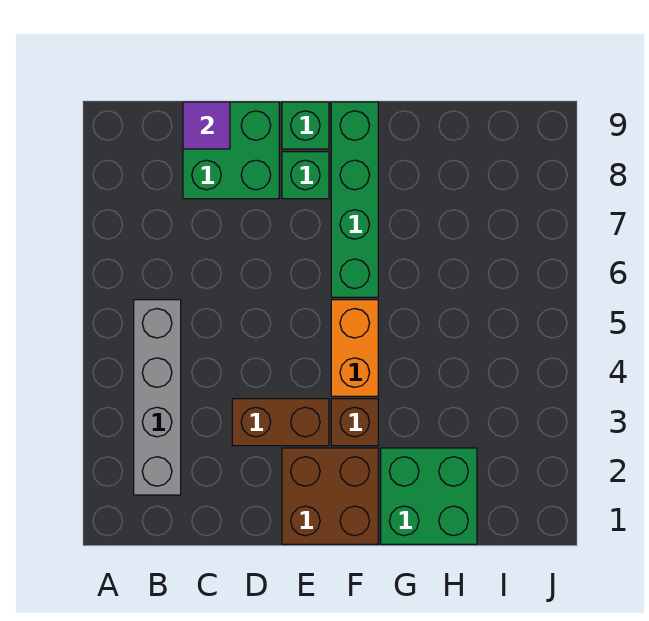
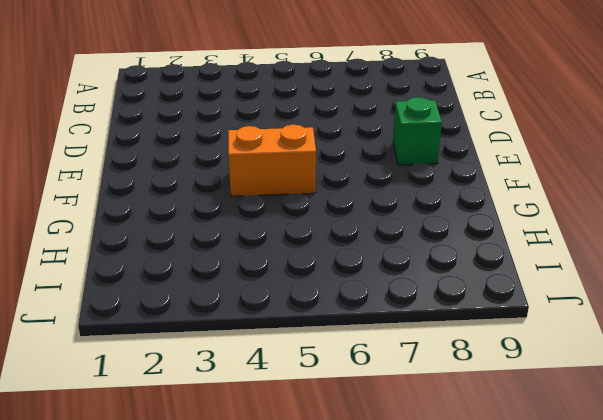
none -> grey 1x4 brick [134,300,181,495]
none -> green 2x2 brick [183,102,279,199]

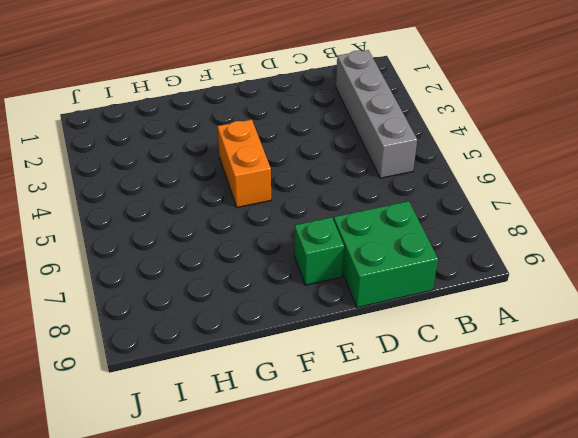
none -> brown 1x2 brick [232,399,329,446]
none -> brown 2x2 brick [282,448,378,544]

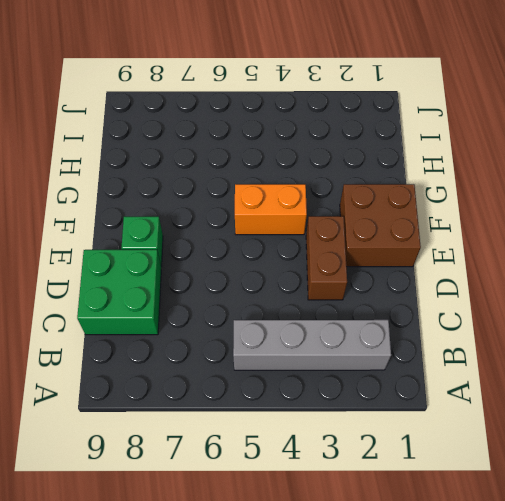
none -> green 1x1 brick [282,102,329,149]
none -> brown 1x1 brick [331,399,378,446]

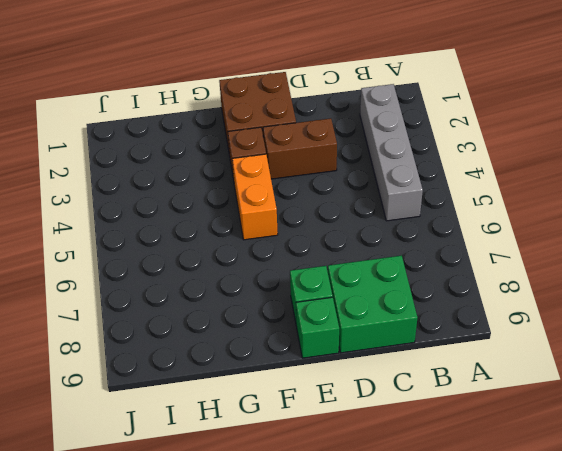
none -> green 1x4 brick [331,102,378,297]
none -> green 2x2 brick [381,448,477,544]

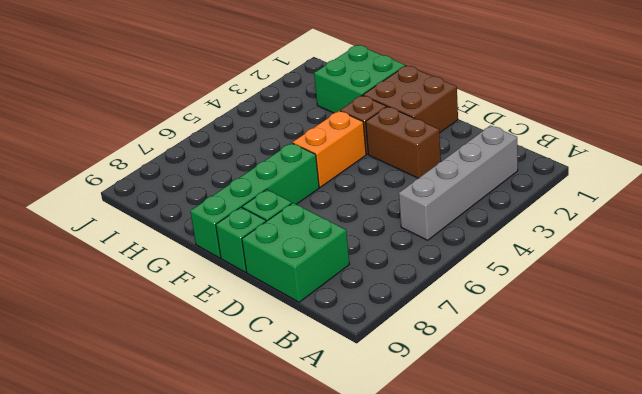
none -> purple 1x1 tile [183,102,230,149]

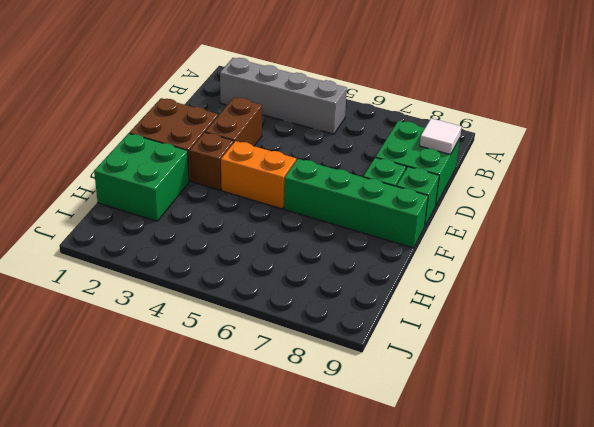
white 1x1 tile [420,118,462,154] -> purple 1x1 tile [183,102,230,149]

